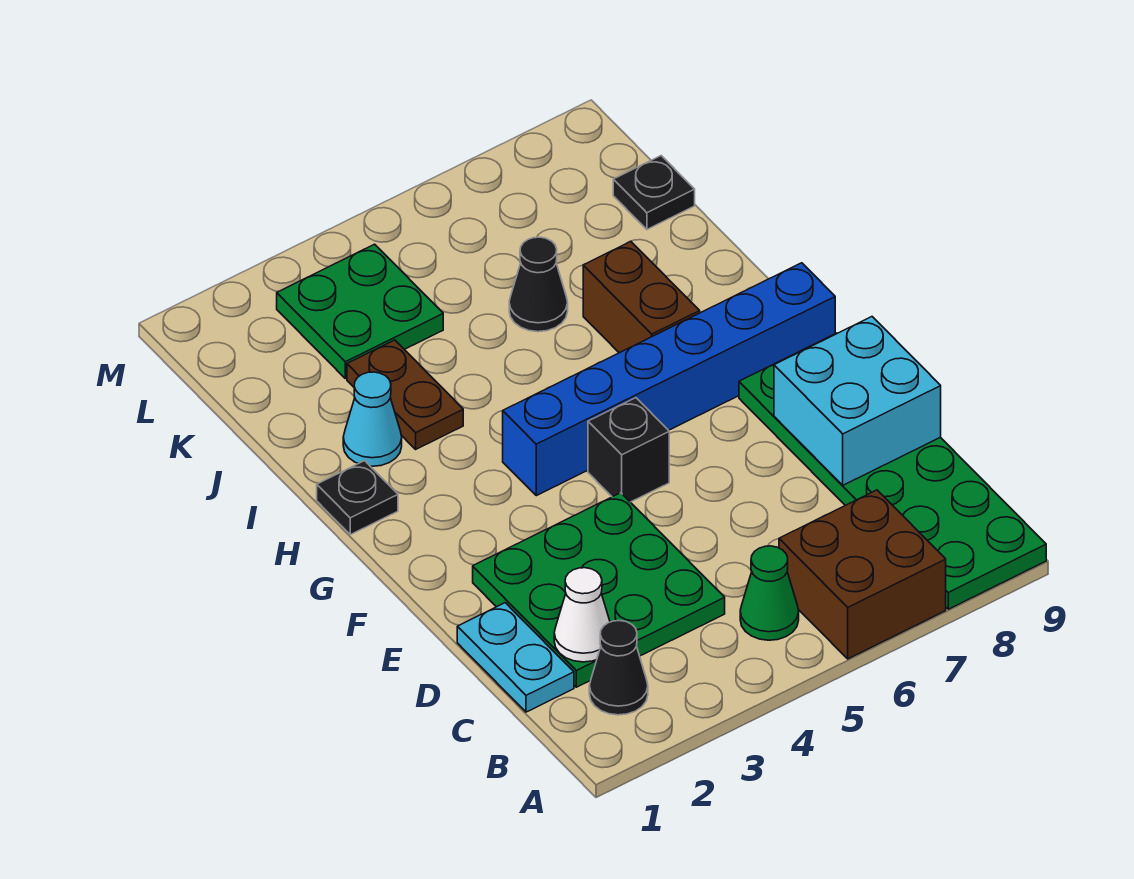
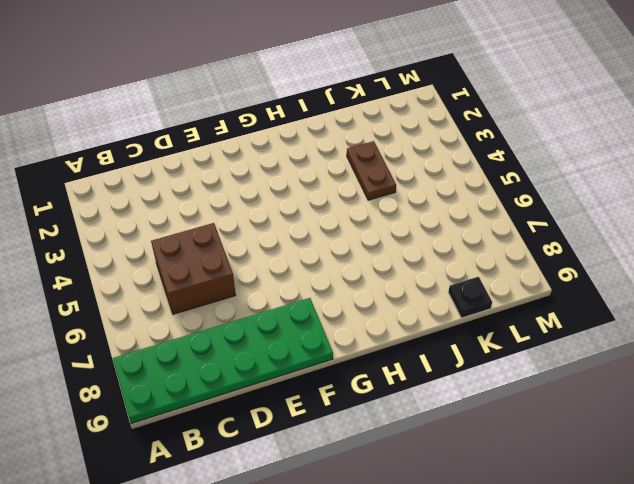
brown 2x2 brick [151,223,236,314] -> brown 2x2 brick moved to [779,490,946,659]
brown 1x2 plate [347,141,396,200] -> brown 1x2 plate turned to [347,340,463,449]
none -> black 1x1 cone [589,621,648,715]
none -> green 1x1 cone [740,546,799,640]
none -> cyan 1x2 plate [457,603,574,712]

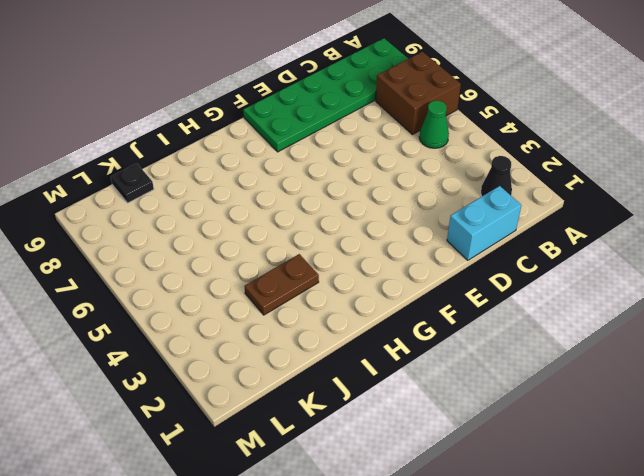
cyan 1x2 brick [447,186,521,260] -> cyan 1x2 plate [457,603,574,712]
none -> green 3x3 plate [473,493,725,687]
none -> black 1x1 brick [588,398,669,502]
none -> blue 1x6 brick [503,263,835,496]

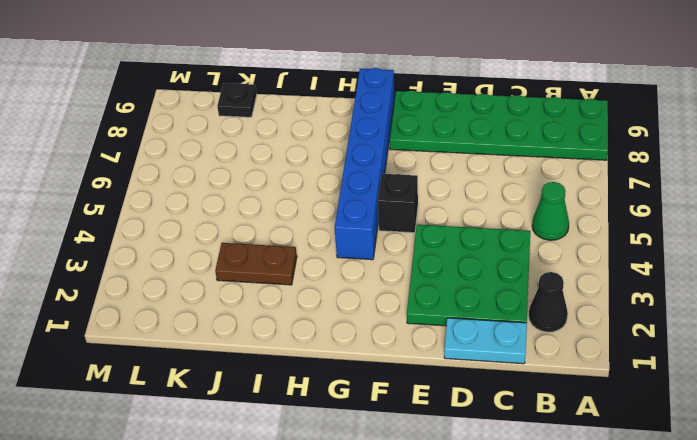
none -> brown 2x2 brick [779,490,946,659]
none -> black 1x1 plate [317,461,398,535]
none -> brown 1x2 brick [583,241,700,353]

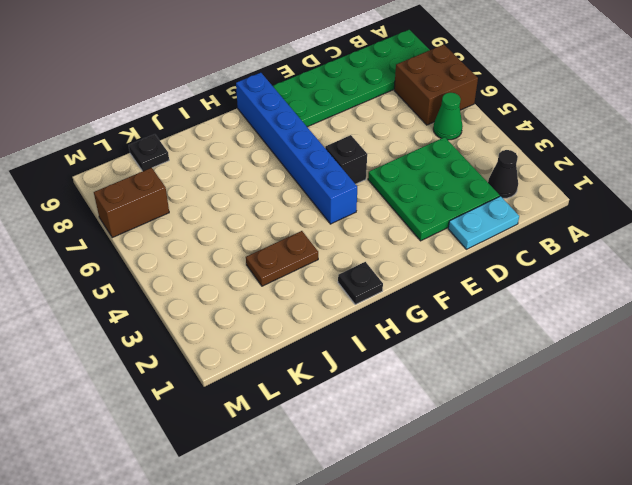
brown 1x2 brick [94,168,169,238] -> brown 1x2 brick moved to [583,241,700,353]
none -> cyan 1x1 cone [343,372,402,466]
none -> black 1x1 cone [509,237,568,332]
none -> green 2x2 plate [277,244,443,378]

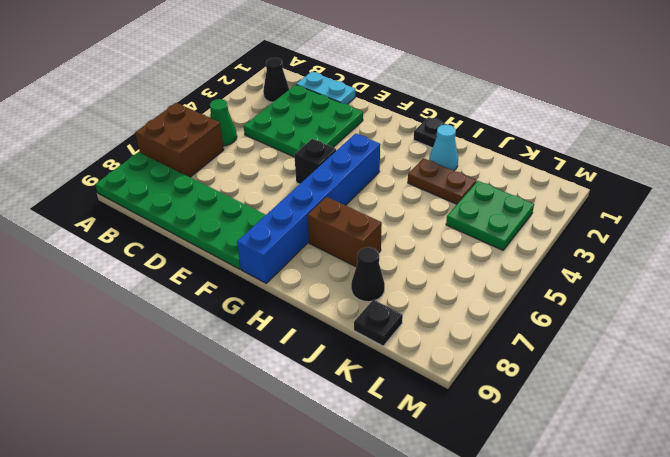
black 1x1 cone [351,247,385,302] -> black 1x1 cone moved to [509,237,568,332]
none -> white 1x1 cone [554,568,610,662]
none -> cyan 2x2 brick [774,317,941,485]

